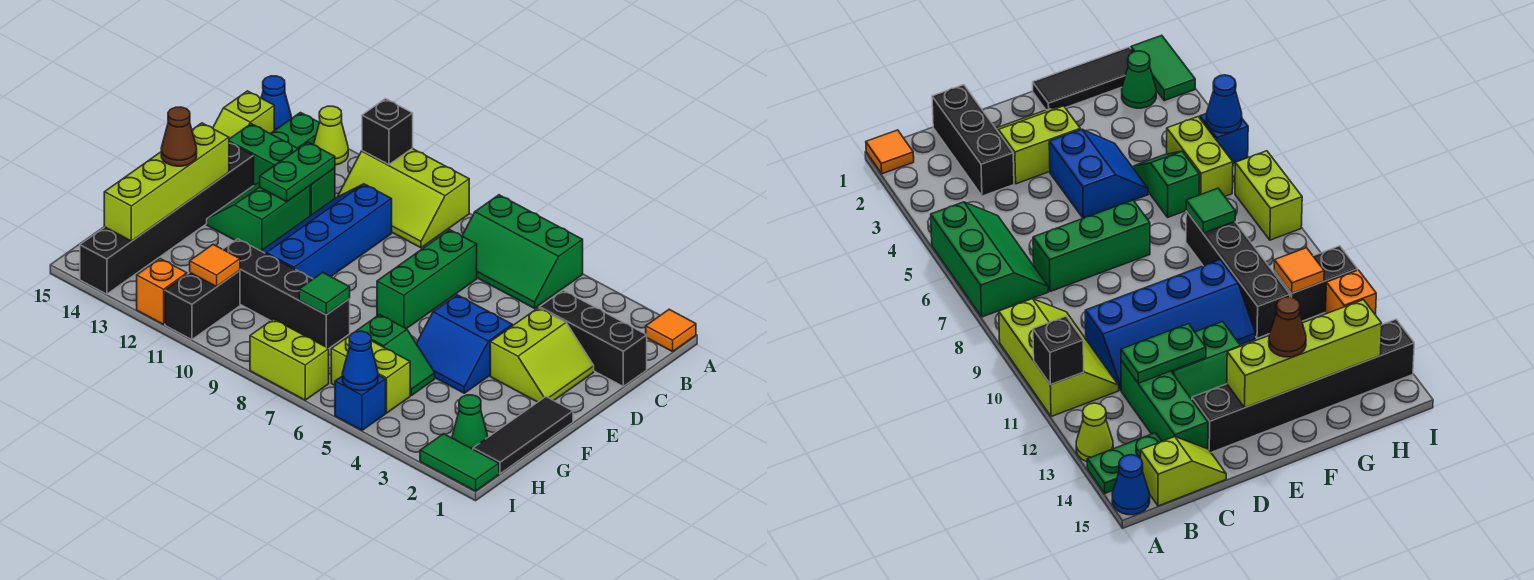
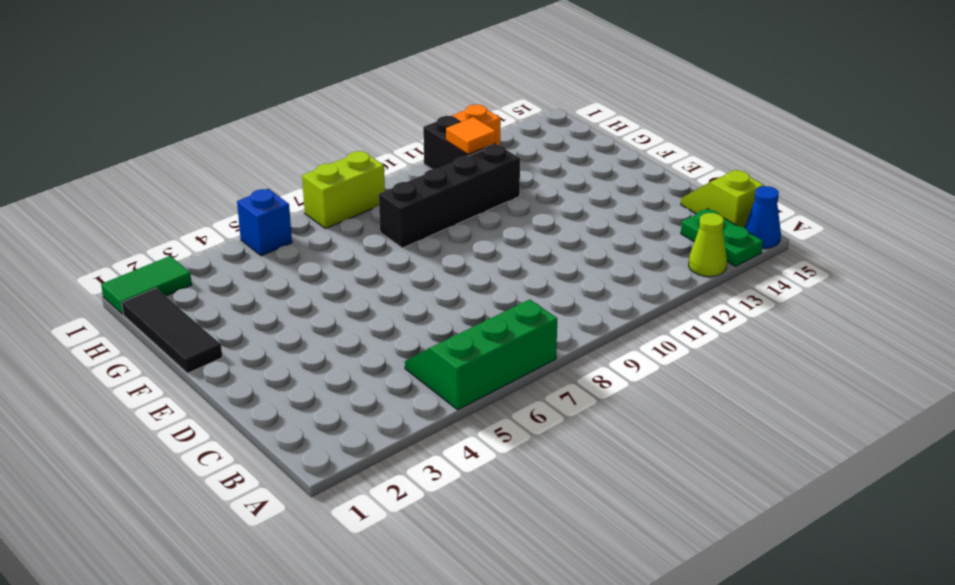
none -> orange 1x1 tile [646,309,696,352]
none -> lime 2x3 slope [338,148,469,248]
none -> black 1x3 brick [540,290,647,386]
none -> green 1x3 brick [377,230,477,329]

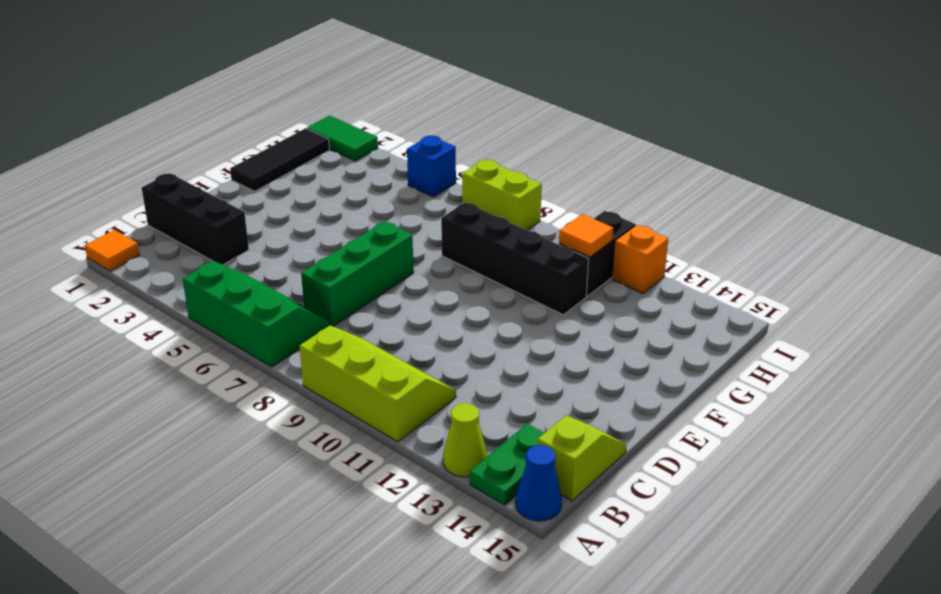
none -> blue 2x4 slope [262,184,392,279]
none -> green 1x3 brick [229,124,335,216]
none -> lime 2x2 slope [490,308,594,402]
none -> green 2x2 slope [207,182,310,251]

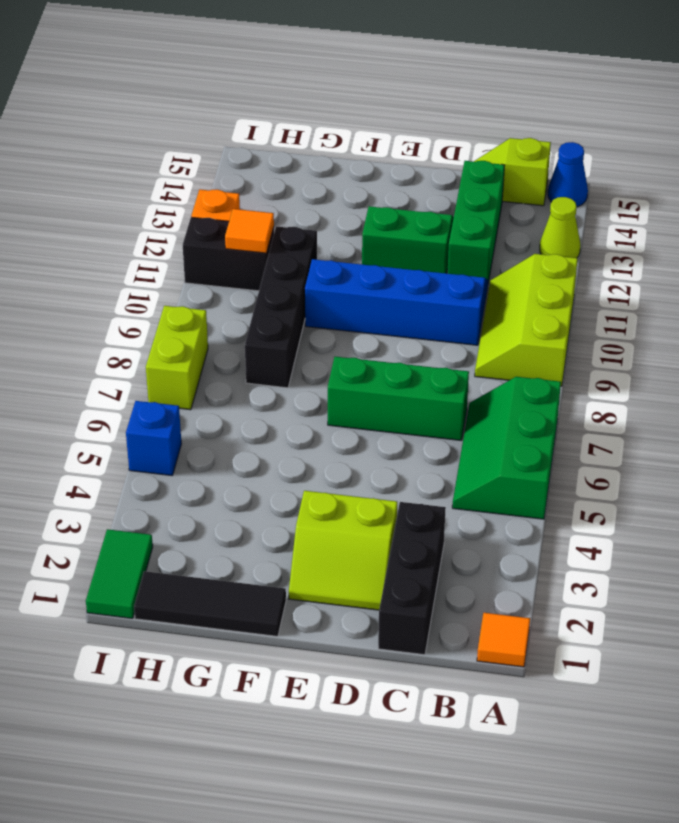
none -> green 1x2 plate [271,113,319,149]
none -> black 1x6 brick [80,143,254,294]
none -> blue 2x2 slope [416,295,512,393]
none -> green 1x2 slope [356,315,435,395]

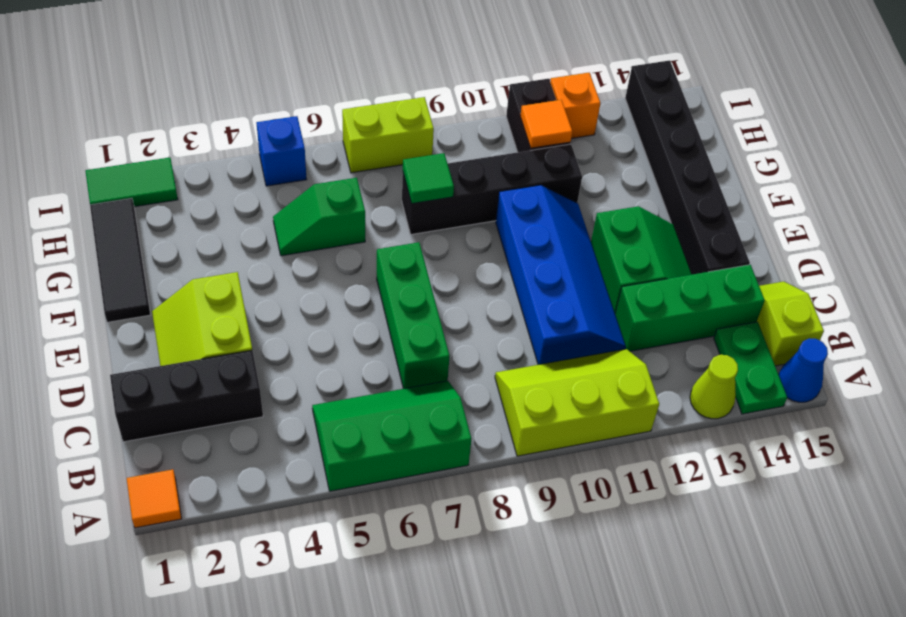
none -> blue 2x2 slope [416,295,512,393]
none -> green 1x1 cone [452,395,488,449]
none -> lime 1x2 brick [331,336,410,413]
none -> black 1x1 brick [362,99,413,164]

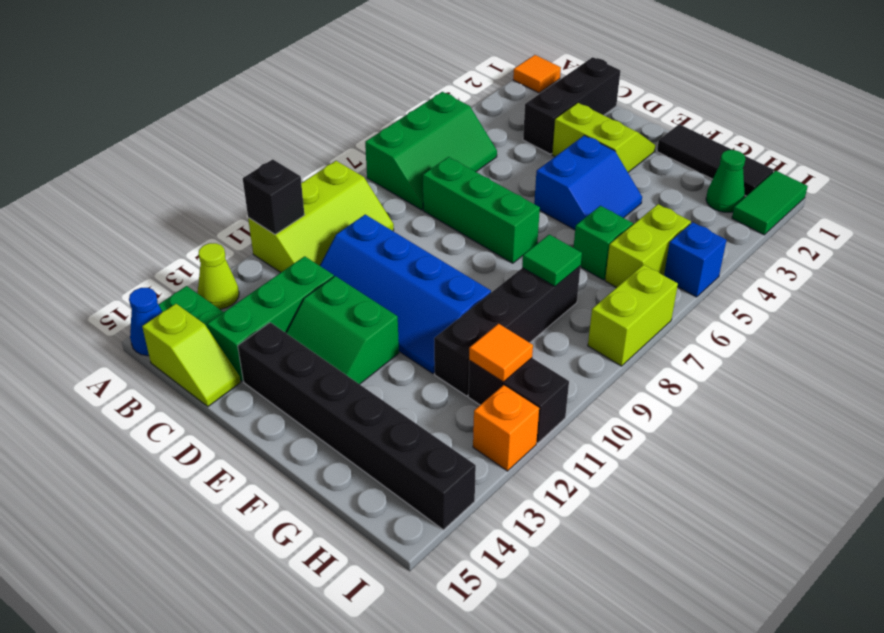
none -> green 1x2 plate [260,142,335,202]
none -> lime 1x4 brick [104,123,229,241]
none -> blue 1x1 cone [342,331,378,391]
none -> brown 1x1 cone [161,107,197,166]

